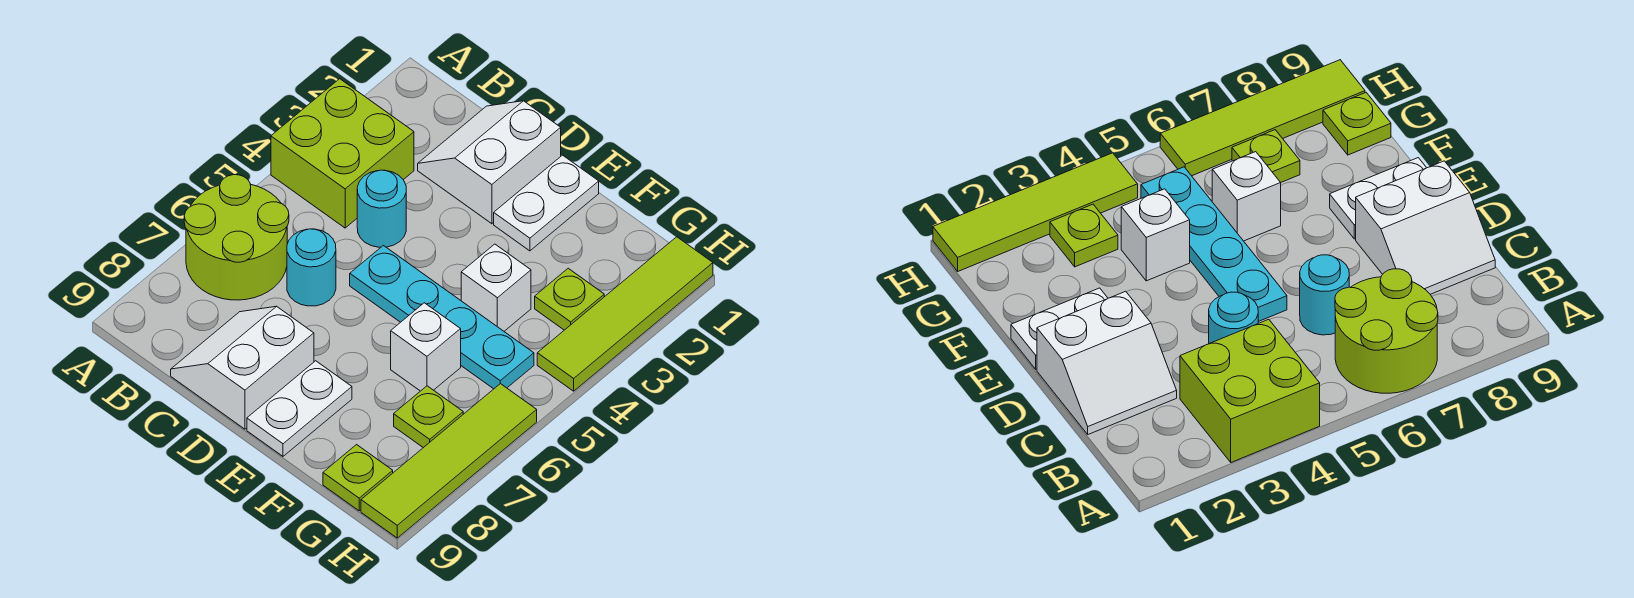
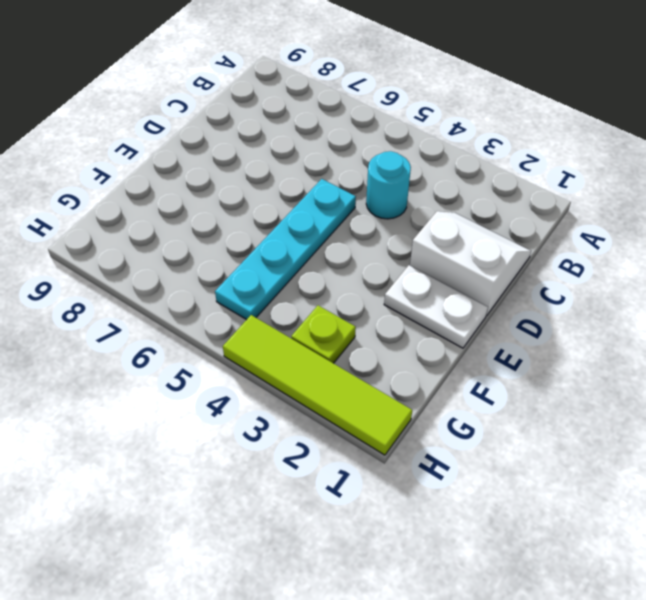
none -> lime 2x2 brick [271,79,414,228]
none -> lime 2x2 round brick [184,175,289,300]
none -> cyan 1x1 round brick [287,229,336,306]

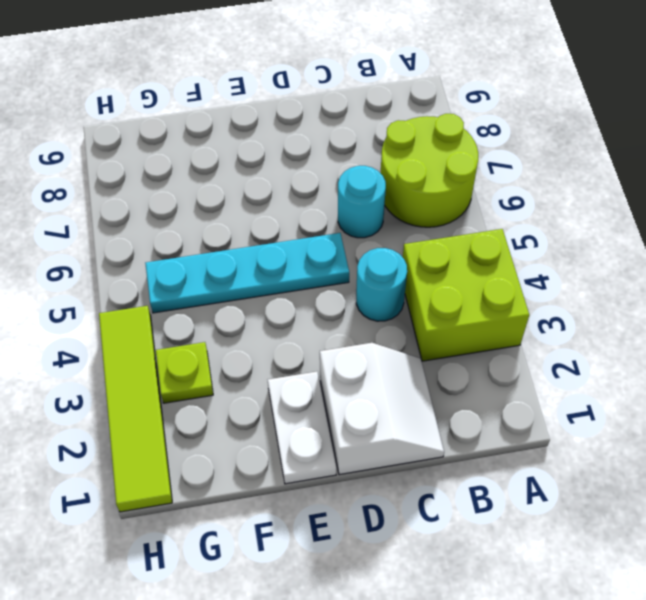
none -> white 2x2 slope [171,306,314,429]
none -> white 1x2 plate [247,361,352,456]
none -> white 1x1 brick [461,244,531,331]

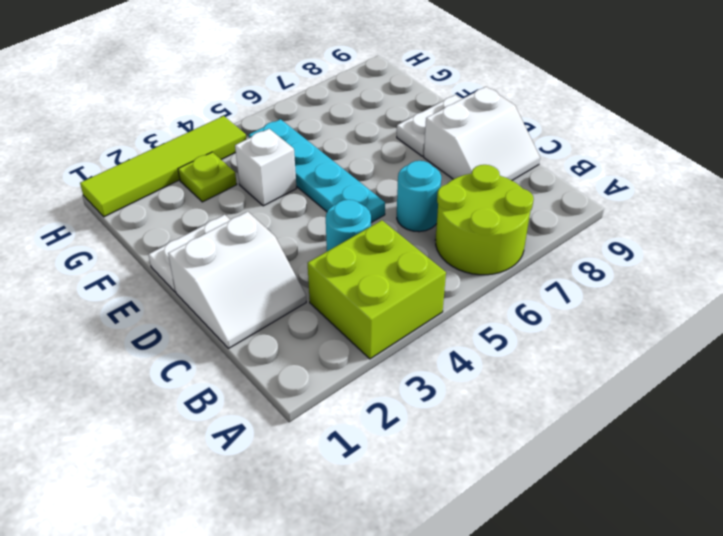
none -> white 1x1 brick [391,303,461,391]
none -> lime 1x1 plate [394,386,463,448]
none -> lime 1x1 plate [323,445,393,511]

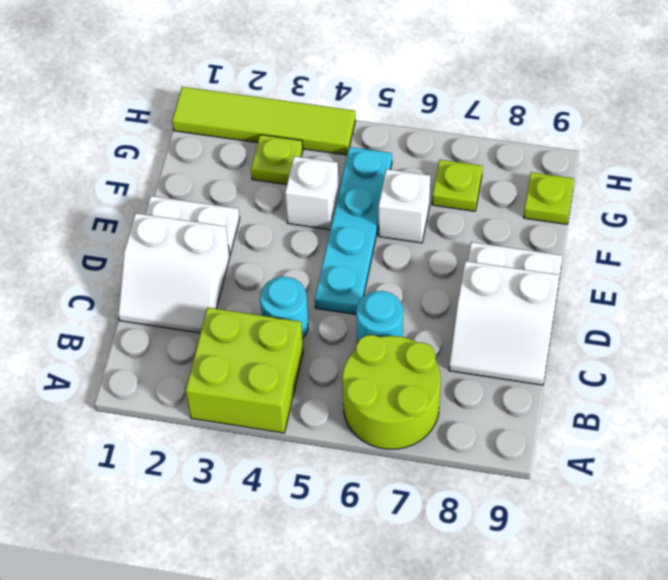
none -> lime 1x4 tile [361,384,537,538]

